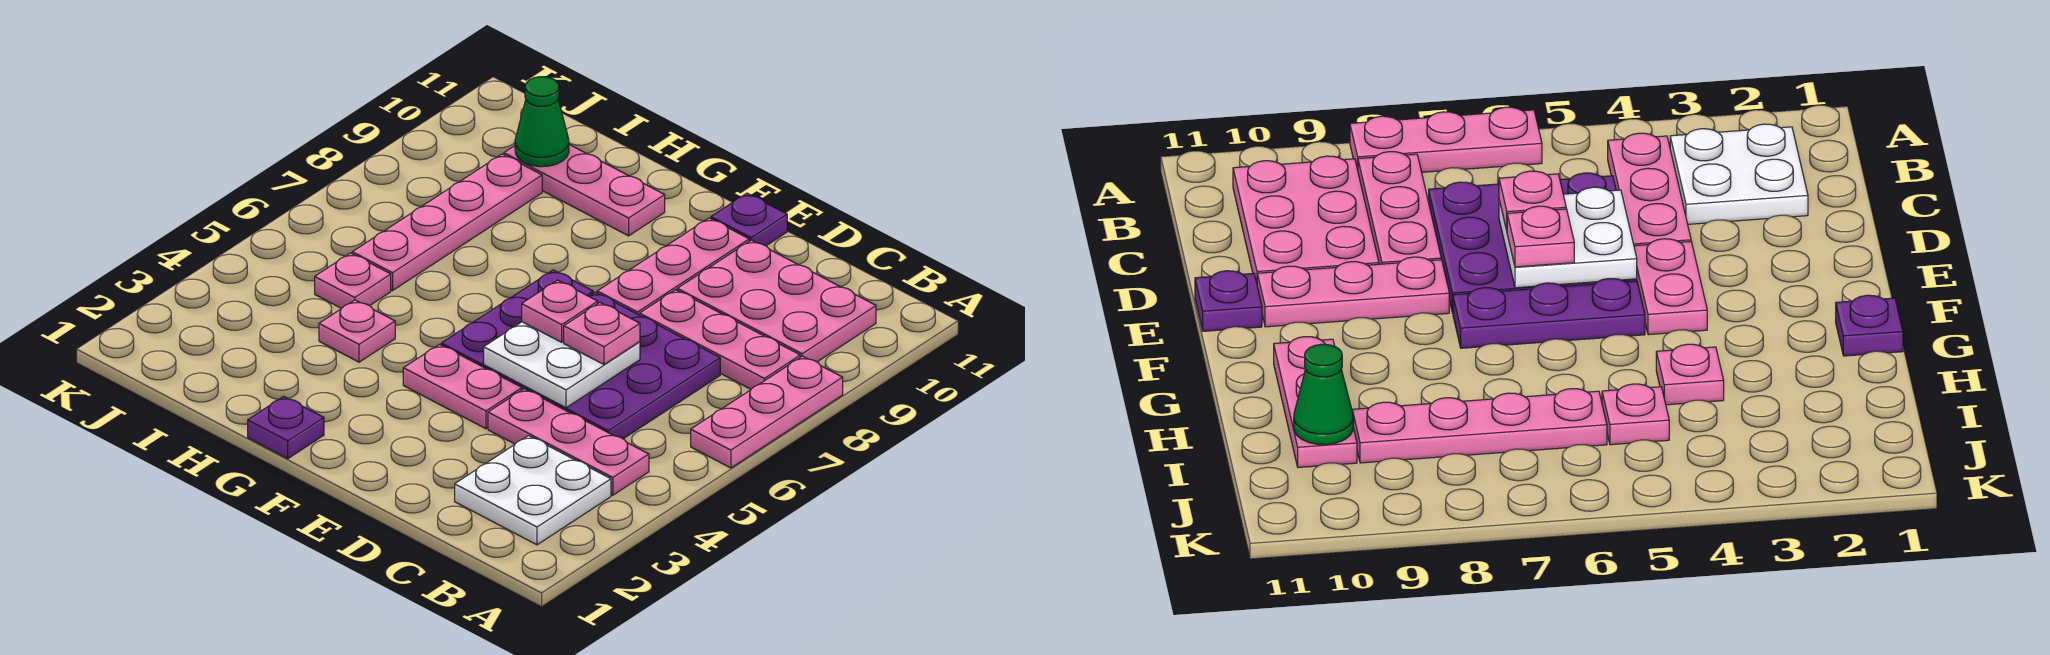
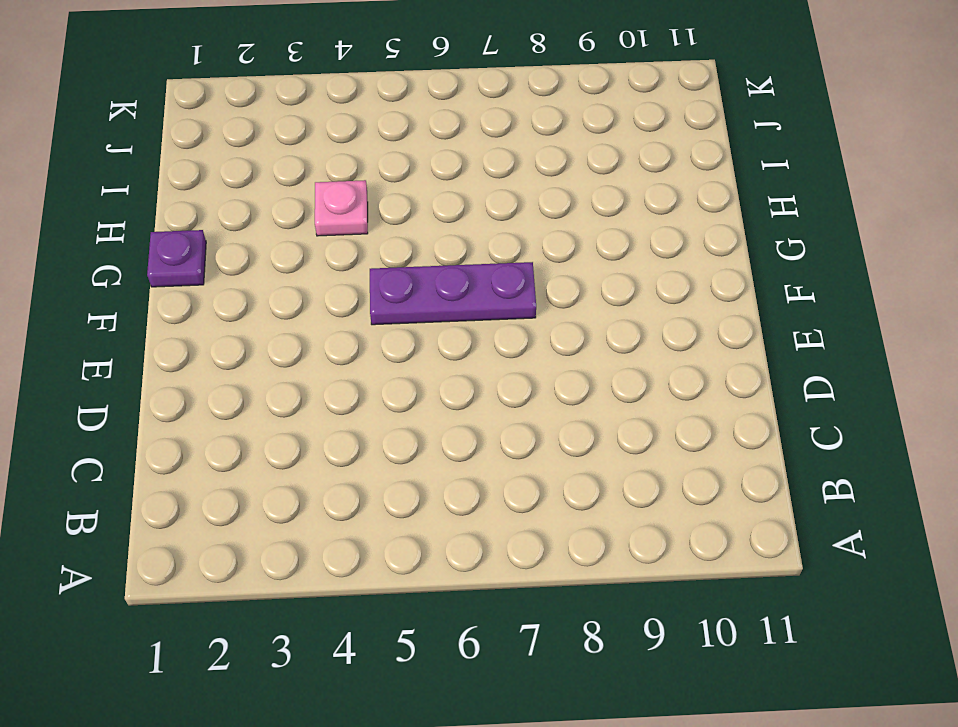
none -> pink 1x3 plate [691,356,843,468]
none -> white 2x2 plate [455,436,611,545]
none -> pink 1x3 plate [488,389,649,495]

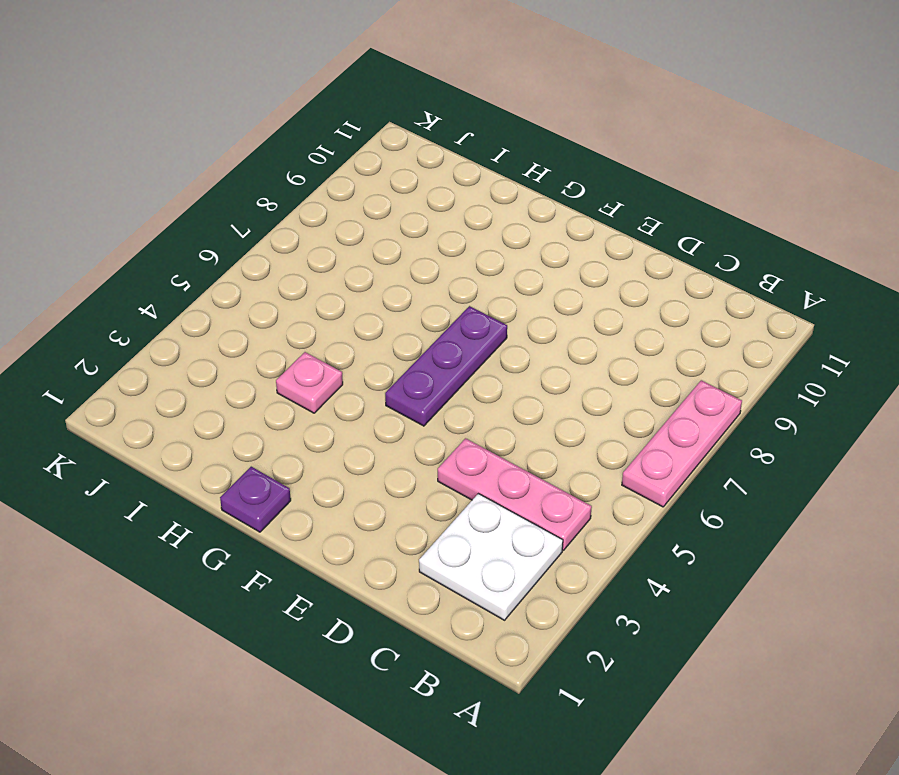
none -> pink 1x3 plate [640,290,800,389]
none -> pink 2x3 plate [677,240,876,362]
none -> purple 3x3 plate [484,292,720,439]

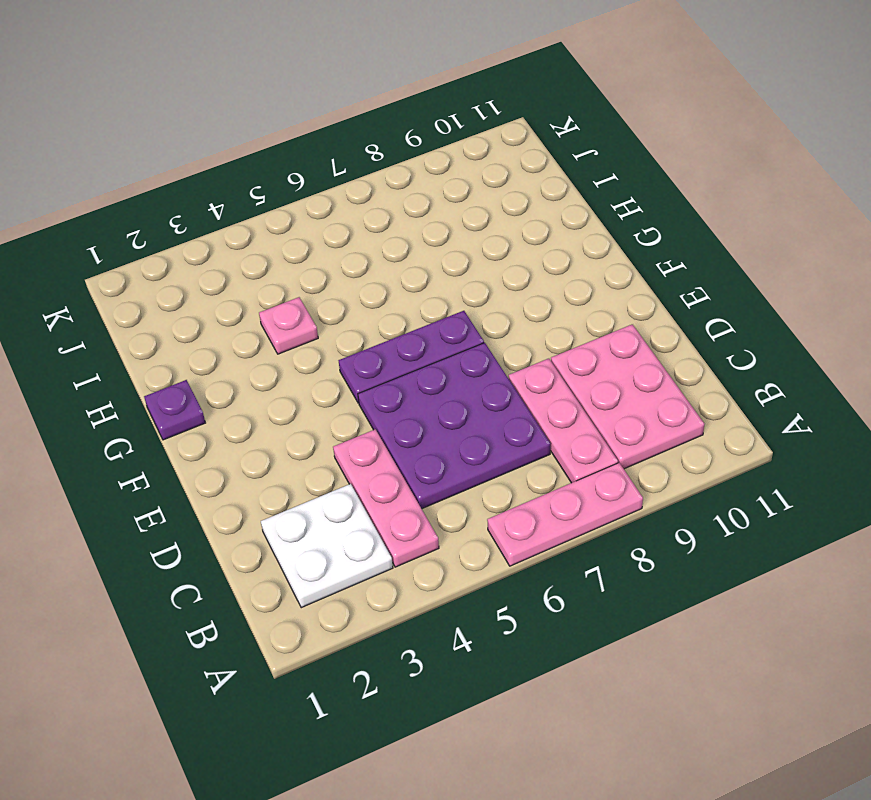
none -> pink 1x2 plate [403,344,522,429]
none -> pink 1x3 plate [597,218,749,315]
none -> purple 1x1 plate [711,193,787,246]

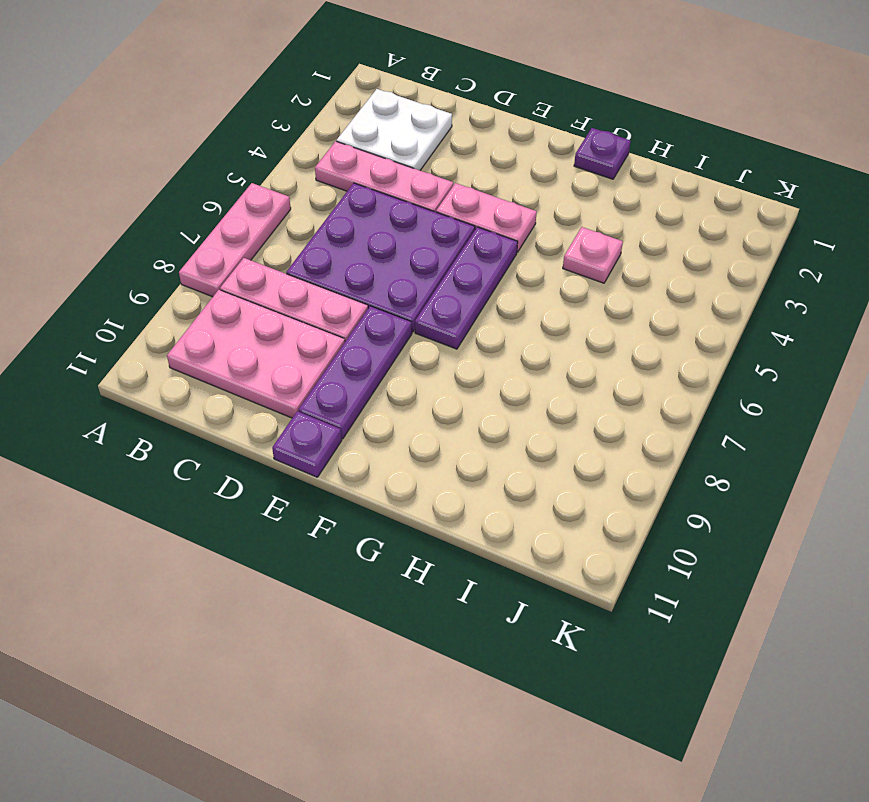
purple 1x3 plate [299,306,412,439] -> pink 1x3 plate [597,218,749,315]
none -> pink 1x3 plate [504,145,665,236]
none -> pink 1x1 plate [315,253,391,308]
none -> pink 1x4 plate [352,154,542,290]

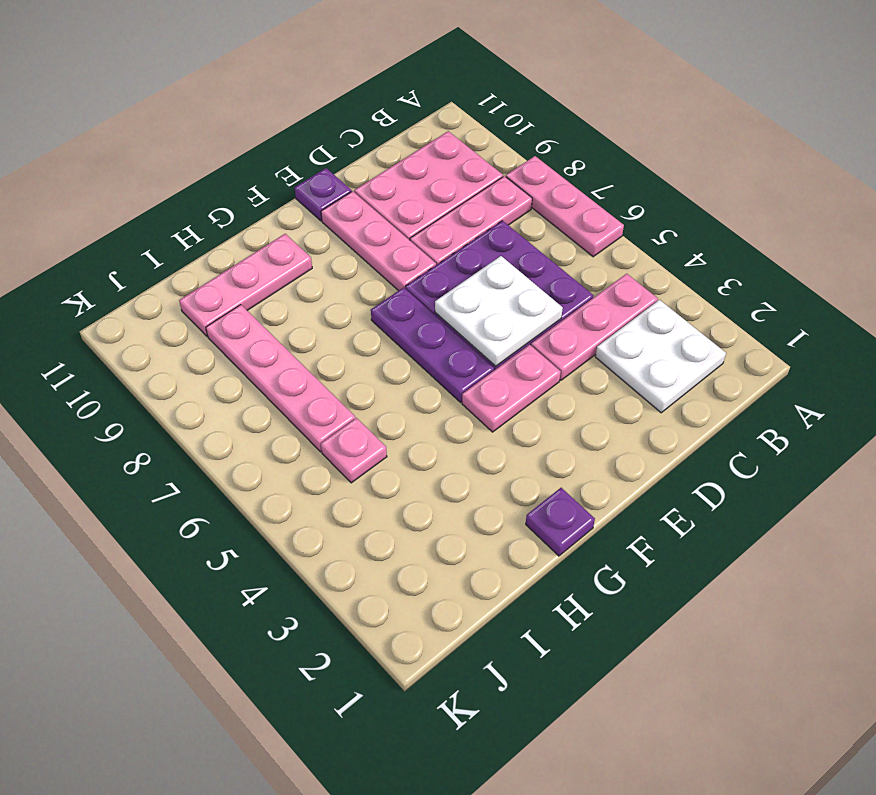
none -> pink 1x1 plate [319,300,395,362]
none -> green 1x1 cone [515,77,569,167]
none -> pink 1x1 plate [564,302,640,365]

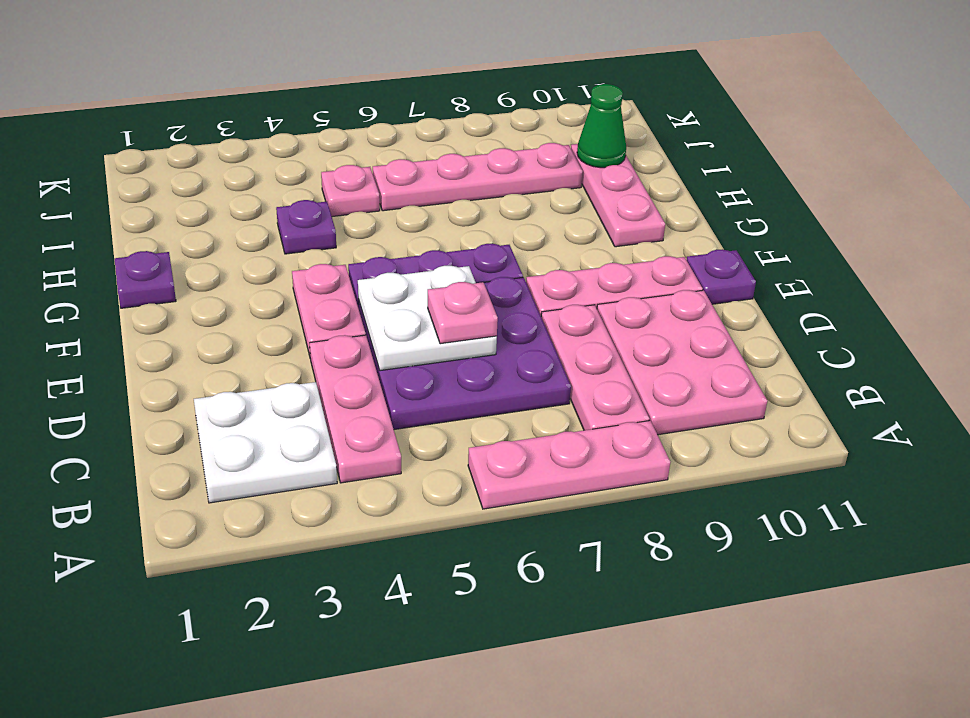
purple 1x1 plate [276,200,336,254] -> pink 1x1 plate [319,300,395,362]
none -> pink 1x1 plate [522,280,598,342]

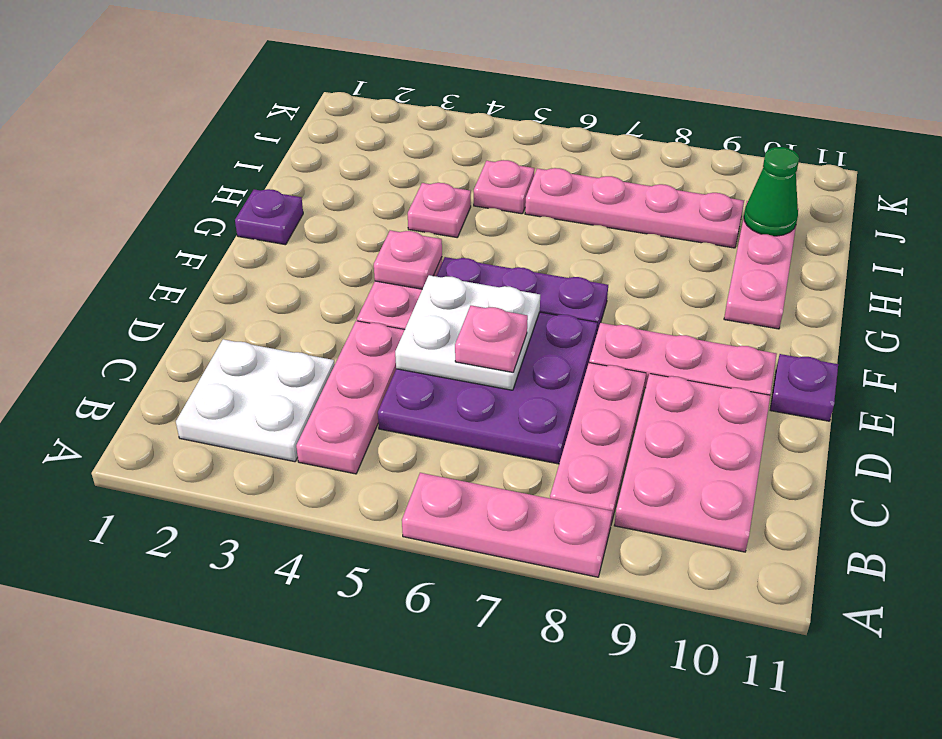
pink 1x1 plate [374,230,442,289] -> pink 1x1 plate moved to [522,280,598,342]

